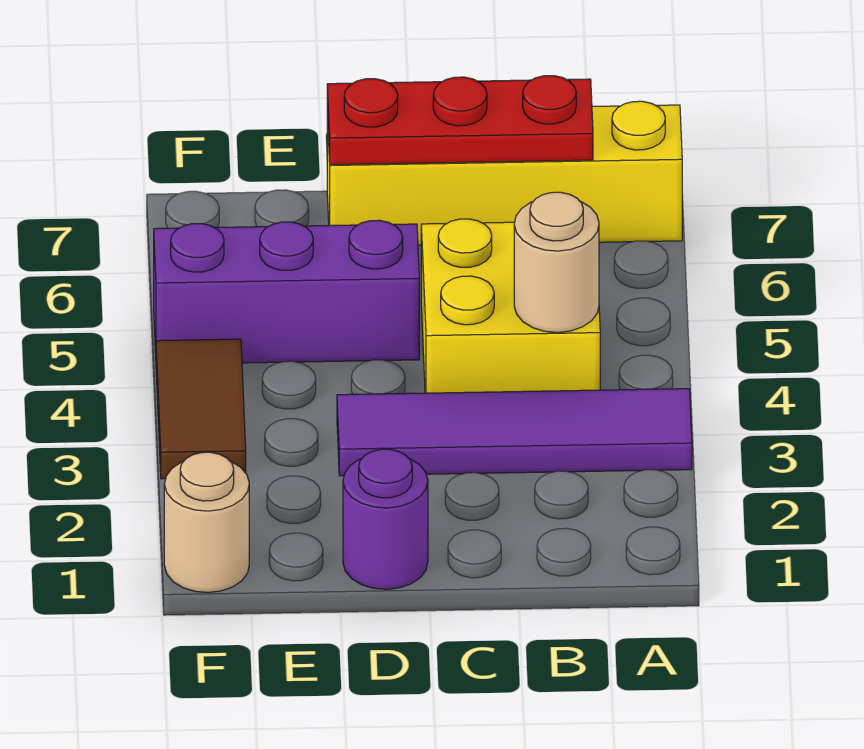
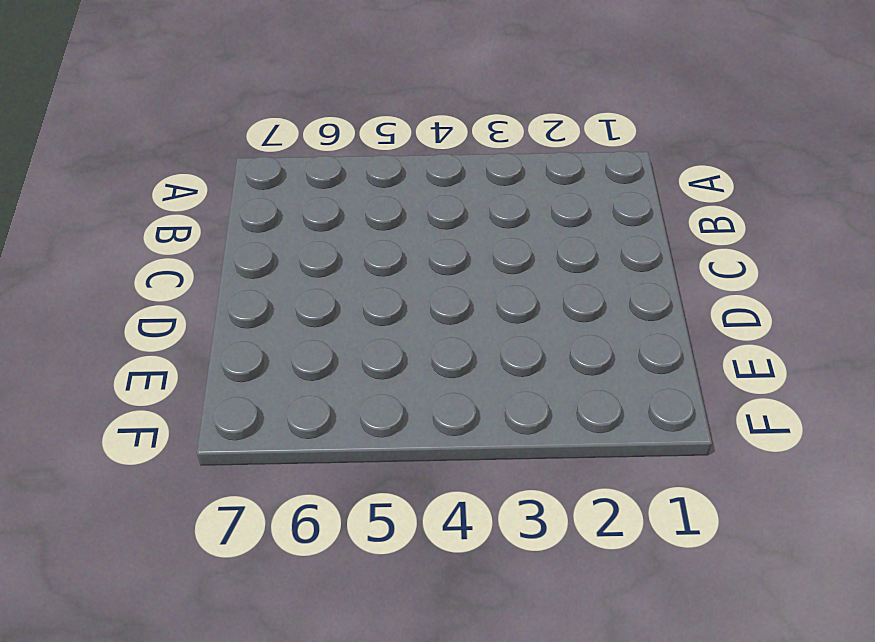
none -> purple 1x4 tile [337,389,692,476]
none -> yellow 1x4 brick [327,101,682,245]

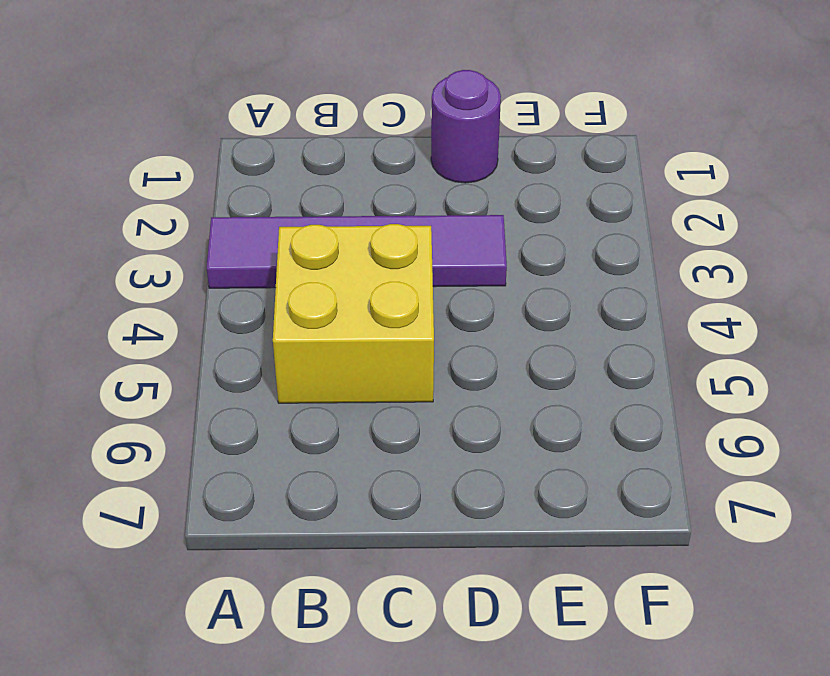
none -> yellow 1x4 brick [327,101,682,245]
none -> purple 1x3 brick [154,220,419,363]

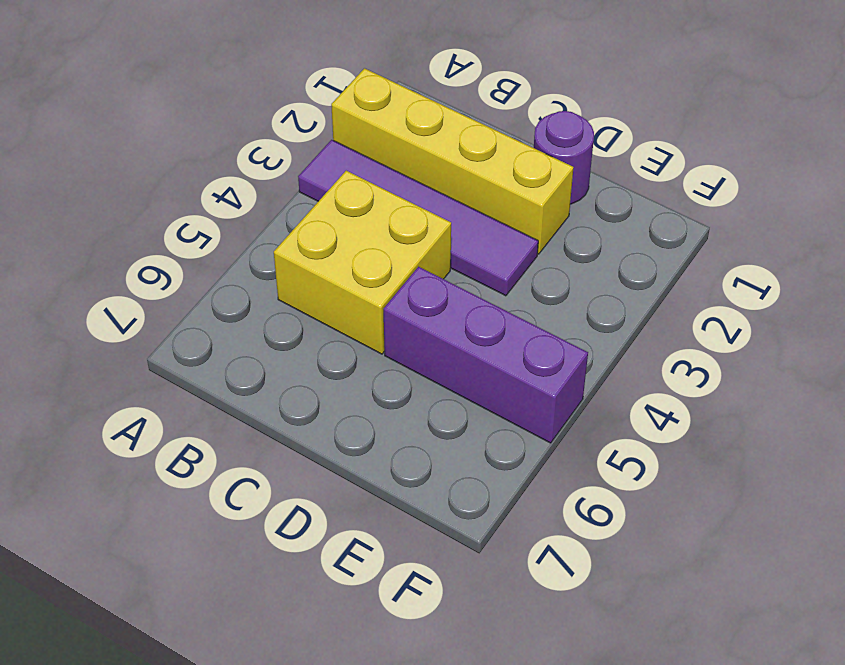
yellow 1x4 brick [331,68,574,254] -> yellow 1x4 brick moved to [327,101,682,245]
none -> tan 1x1 round brick [164,452,249,592]
none -> brown 1x2 tile [156,339,246,479]

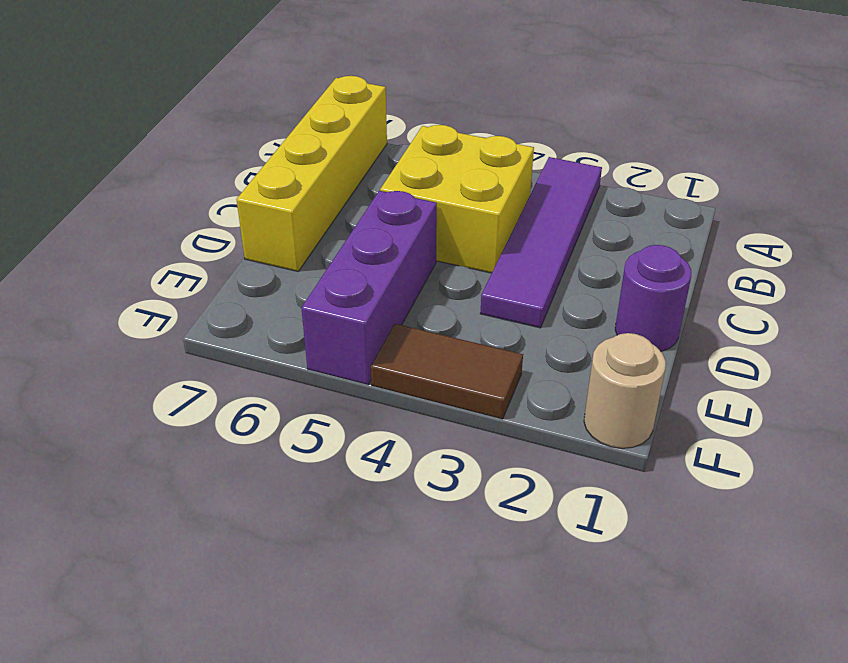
none -> tan 1x1 round brick [514,192,599,332]
none -> red 1x3 plate [327,76,593,165]

